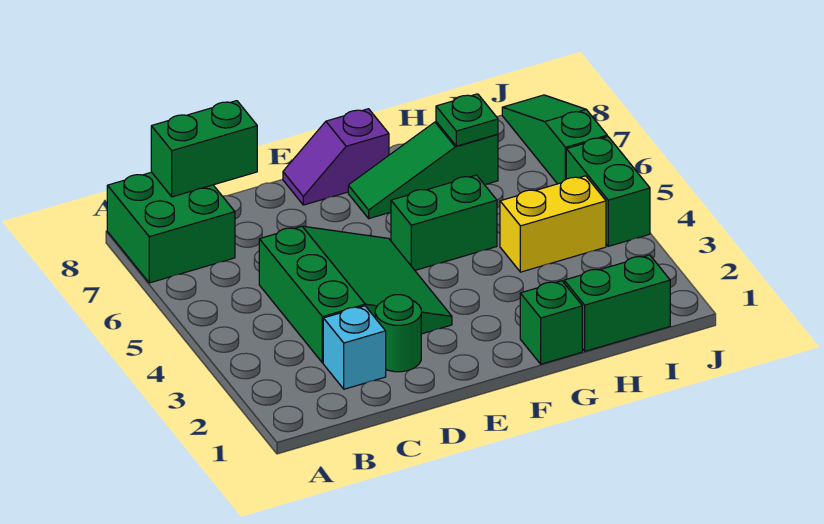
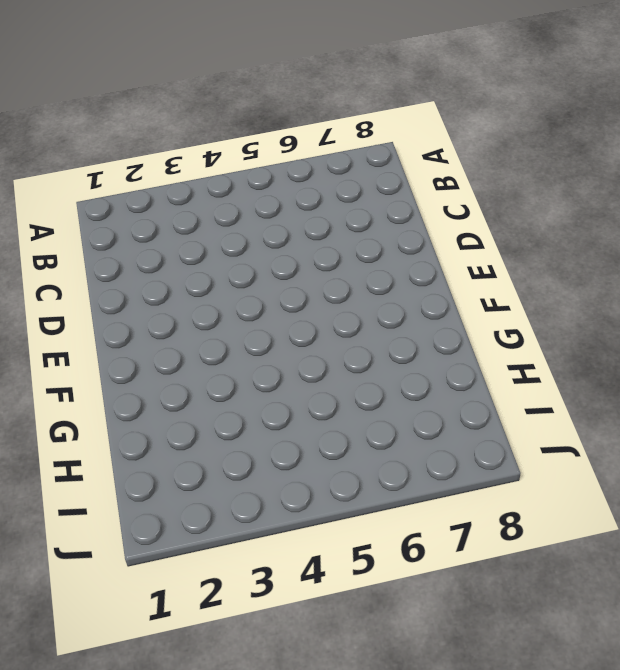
none -> green 2x2 brick [107,172,235,283]
none -> cyan 1x1 brick [323,306,386,389]
none -> green 3x3 slope [259,226,452,363]

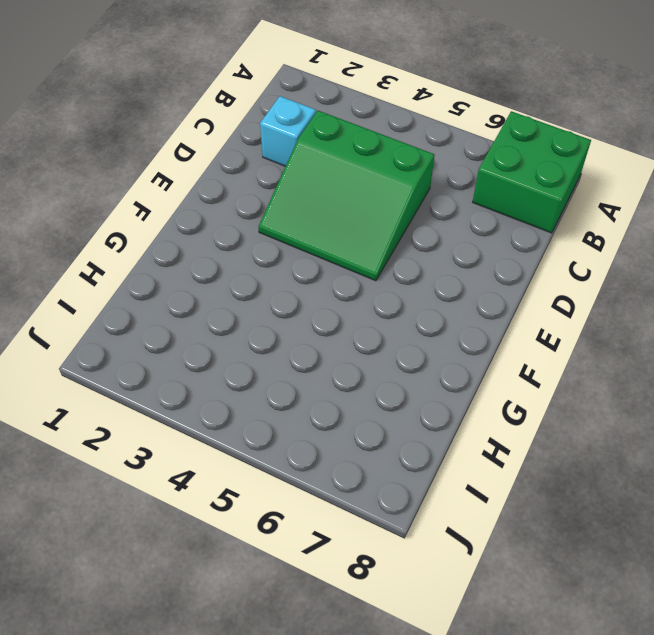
none -> green 1x1 round brick [375,295,421,372]
none -> purple 1x2 slope [283,109,389,205]
none -> green 1x2 brick [391,175,497,270]

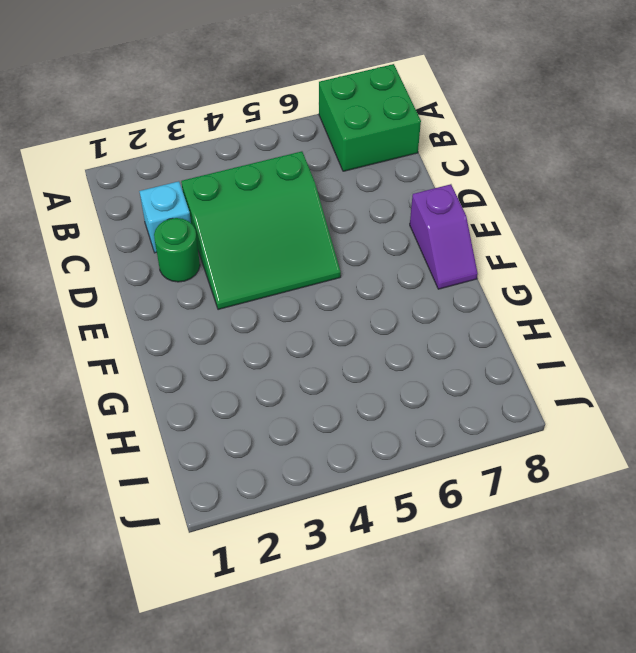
purple 1x2 slope [410,184,478,289] -> purple 1x2 slope turned to [283,109,389,205]
none -> green 1x2 brick [391,175,497,270]
none -> green 1x3 slope [348,122,498,218]
none -> green 1x1 brick [520,281,582,364]

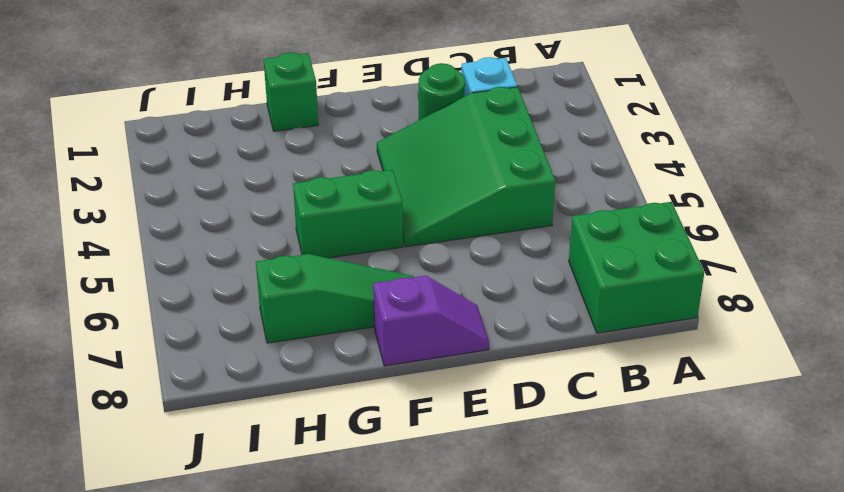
none -> green 1x2 brick [564,255,670,351]
none -> yellow 1x2 brick [500,176,606,272]
none -> green 1x2 brick [566,137,650,246]

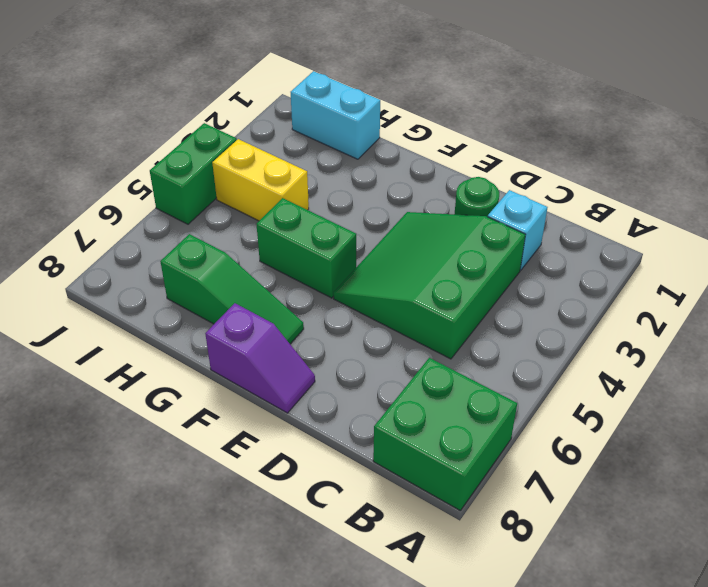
cyan 1x2 brick [291,71,380,159] -> green 1x2 brick [564,255,670,351]
none -> green 1x1 brick [520,281,582,364]
none -> green 1x3 slope [502,95,607,184]
none -> green 1x2 brick [151,101,257,197]

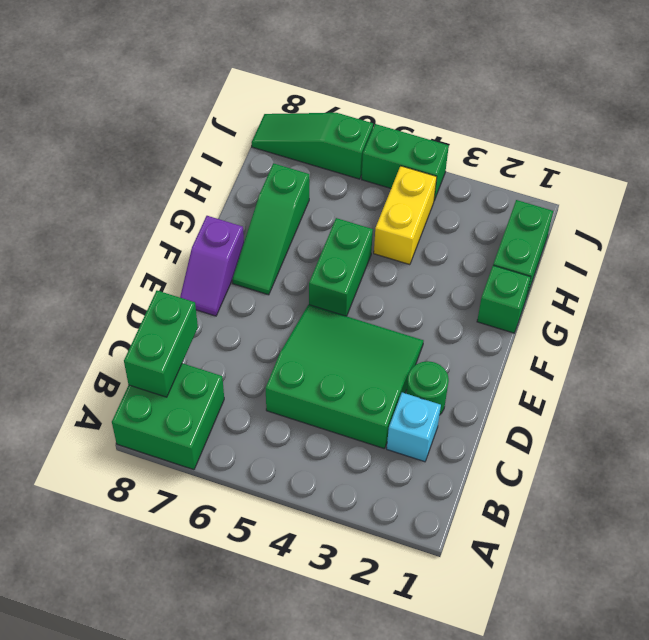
none -> green 1x1 plate [436,94,498,146]

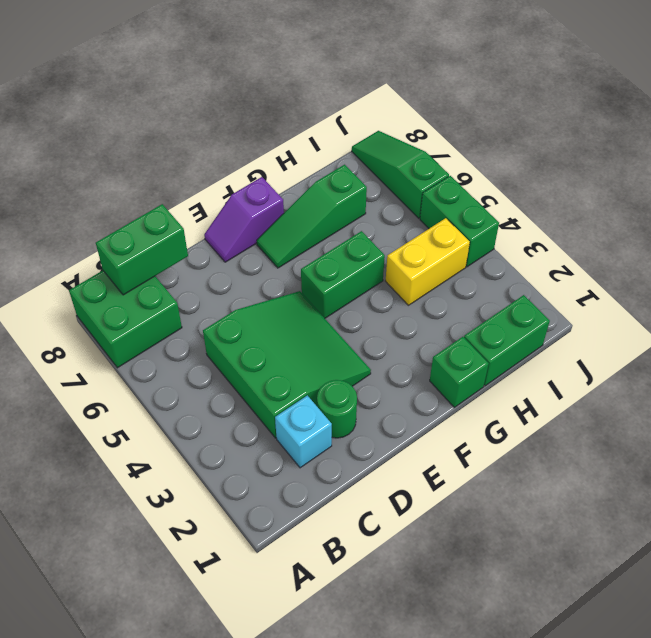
none -> green 1x1 plate [436,94,498,146]

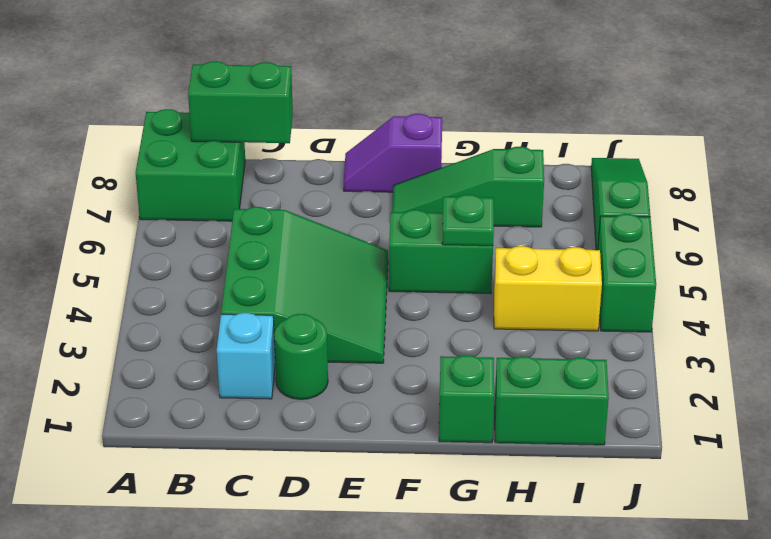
green 1x1 plate [442,194,494,246] -> green 1x1 plate moved to [436,94,498,146]

